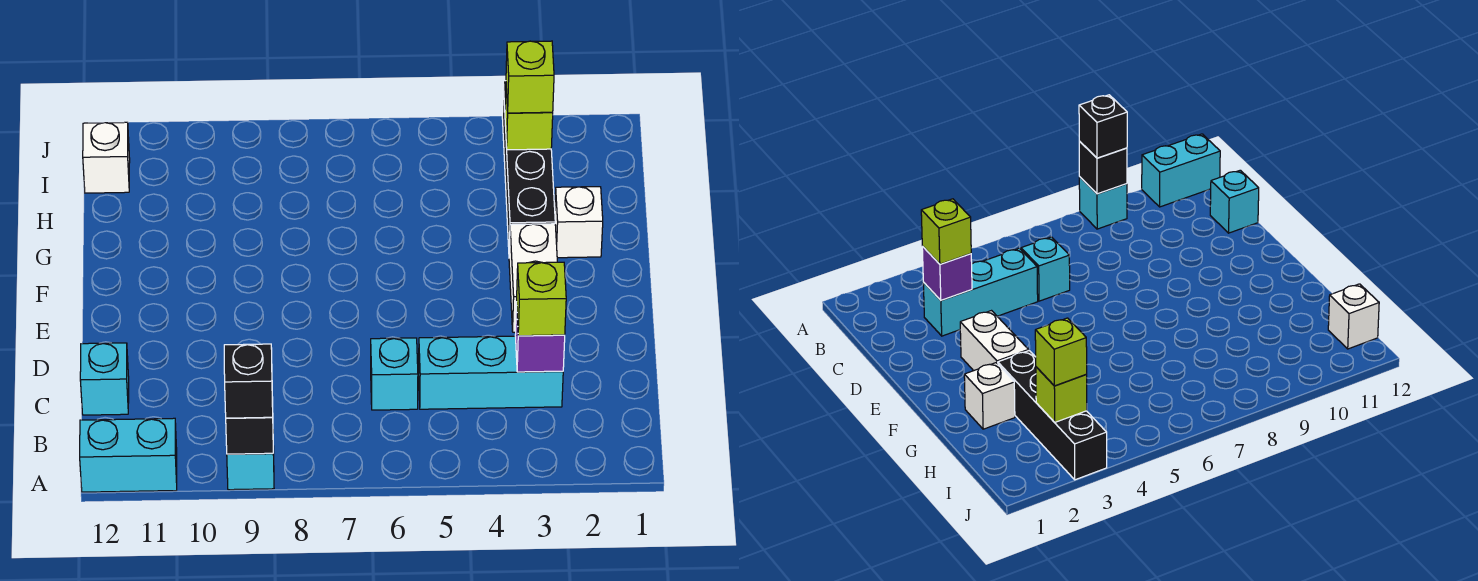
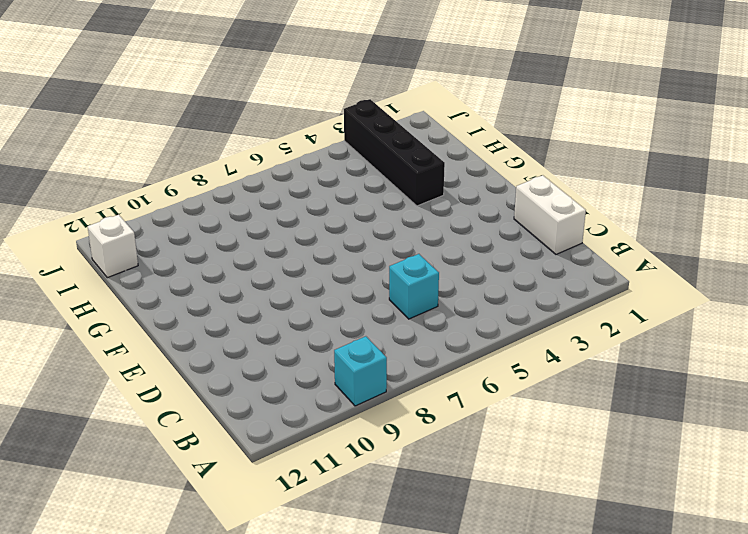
white 1x2 brick [514,175,586,254] -> white 1x2 brick moved to [509,224,557,332]
none -> cyan 1x2 brick [80,418,177,492]
none -> cyan 1x3 brick [419,336,563,409]
none -> cyan 1x1 brick [80,343,129,415]

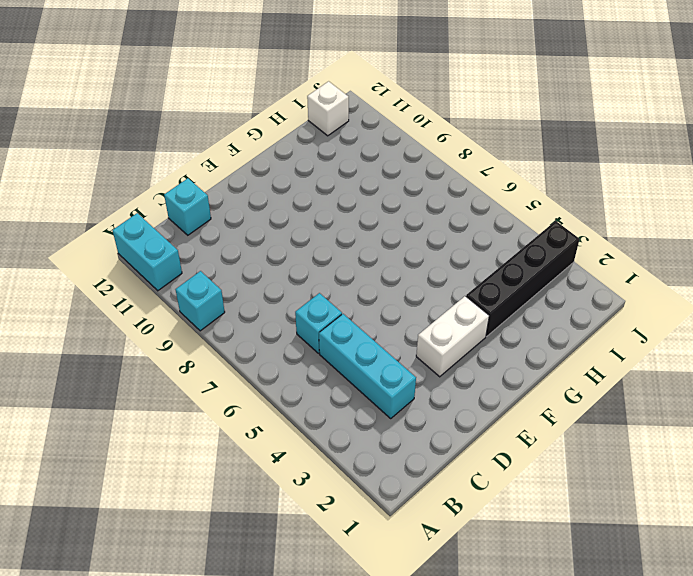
none -> white 1x1 brick [555,187,603,258]
none -> black 1x1 brick [226,397,273,454]
none -> purple 1x1 brick [515,302,565,372]

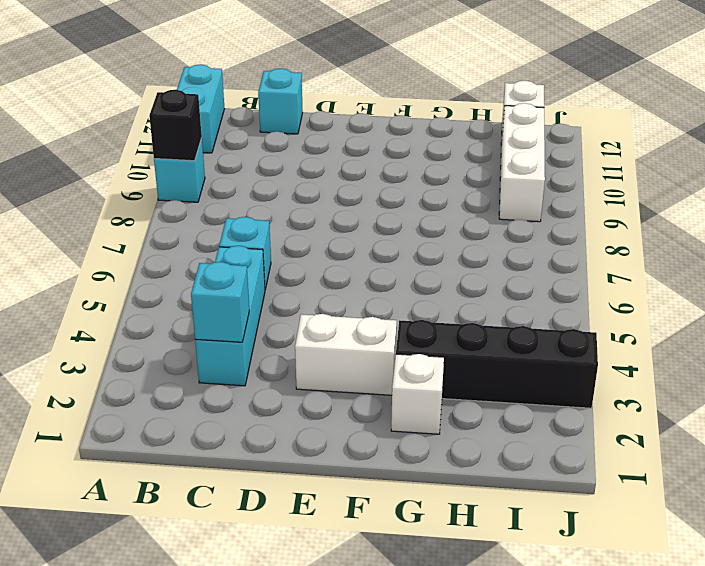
cyan 1x1 brick [191,262,249,342] -> purple 1x1 brick [515,302,565,372]
white 1x3 brick [499,103,545,222] -> none
none -> lime 1x1 brick [505,89,553,150]
none -> black 1x1 brick [224,344,273,418]
none -> lime 1x1 brick [517,262,566,336]

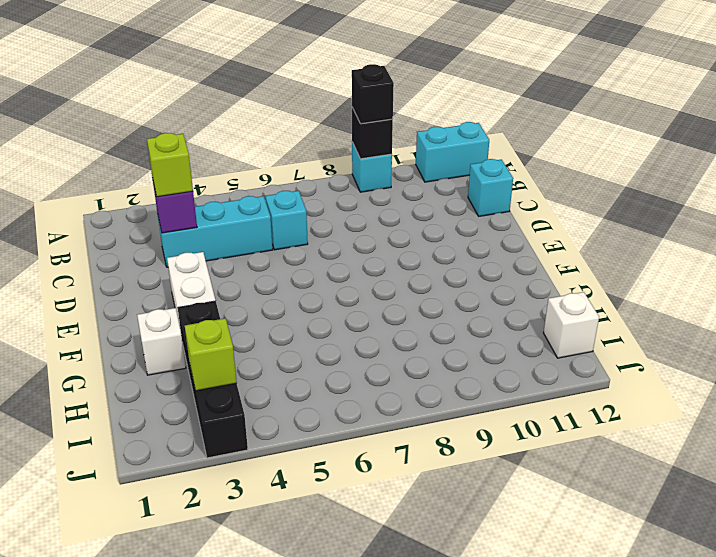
none -> lime 1x1 brick [506,41,554,113]

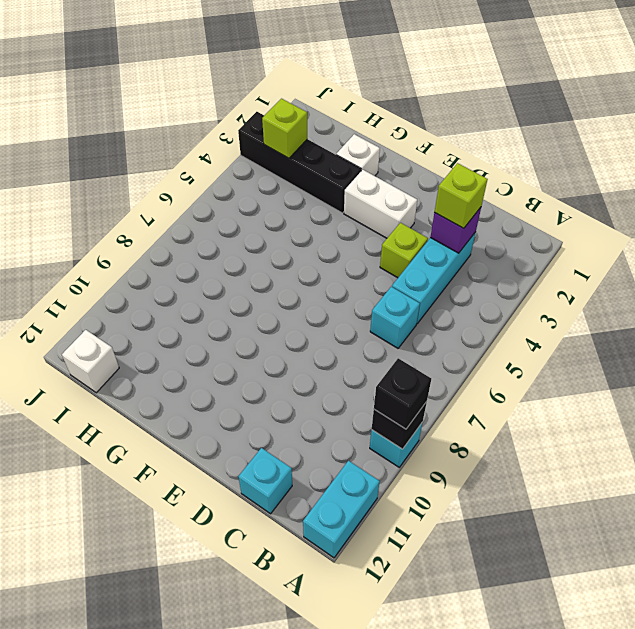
lime 1x1 brick [380,223,428,278] -> lime 1x1 brick moved to [506,41,554,113]

